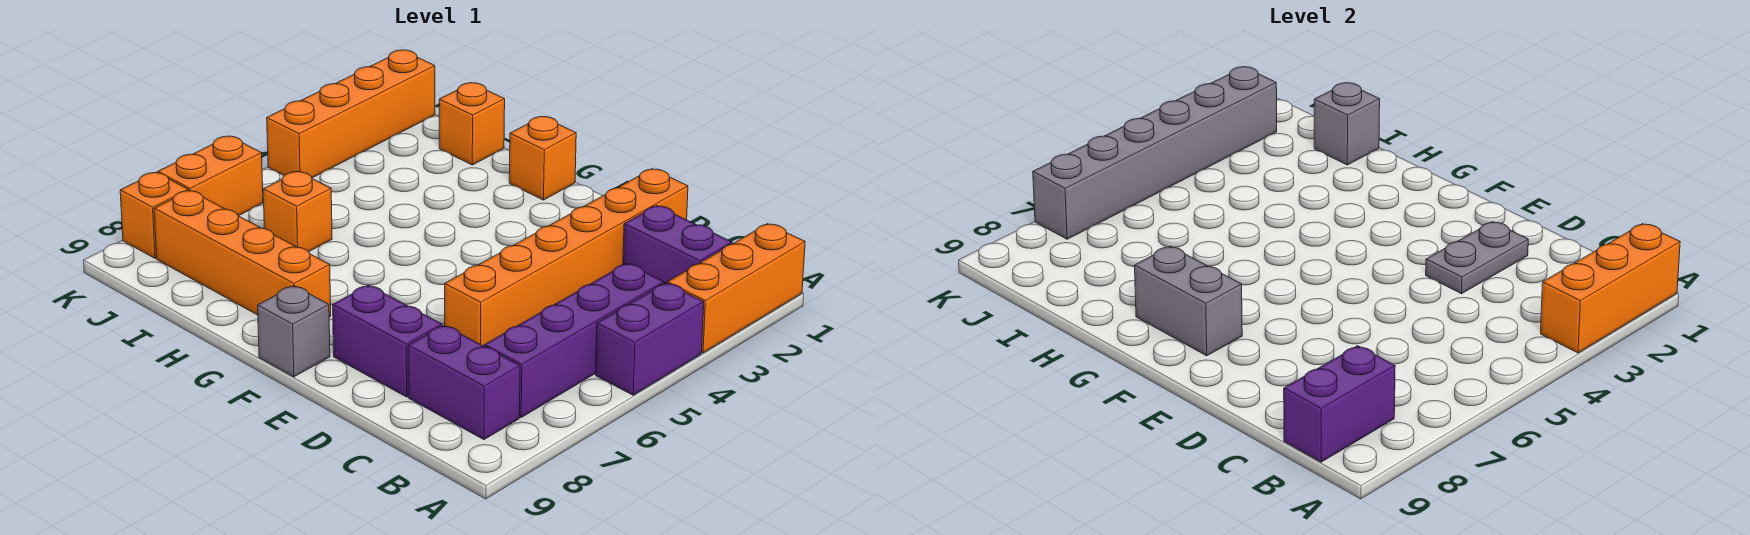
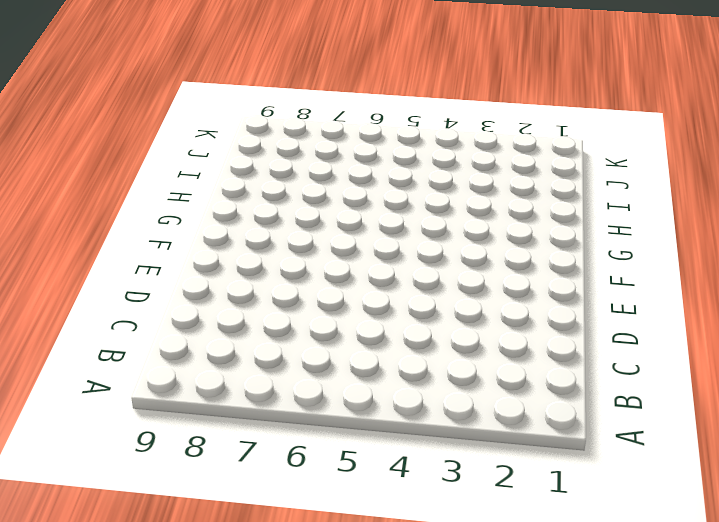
none -> orange 1x3 brick [667,224,805,353]
none -> purple 1x2 brick [596,283,704,395]
none -> purple 1x2 brick [623,206,732,284]

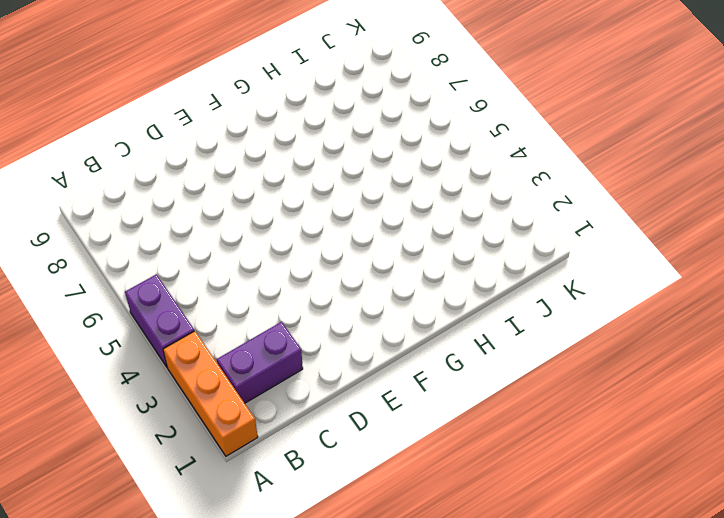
none -> purple 1x4 brick [484,263,664,417]
none -> purple 1x2 brick [408,325,520,440]
none -> orange 1x6 brick [445,169,688,346]

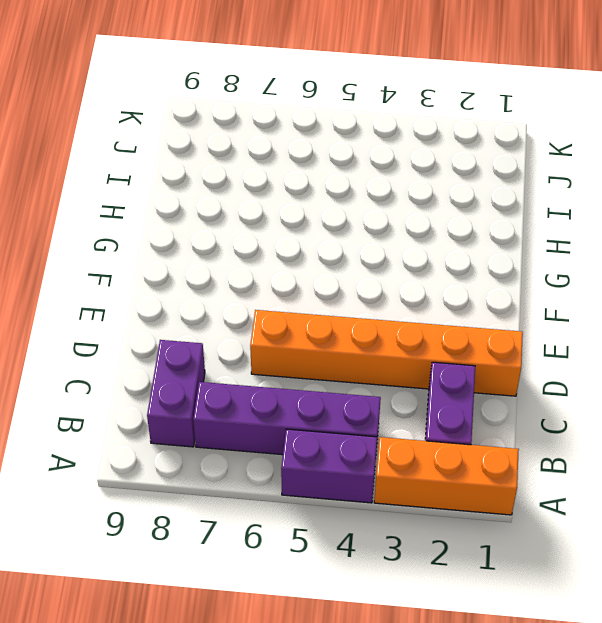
none -> purple 1x2 brick [333,285,442,397]
none -> grey 1x1 brick [258,286,330,377]
none -> orange 1x1 brick [509,117,576,200]

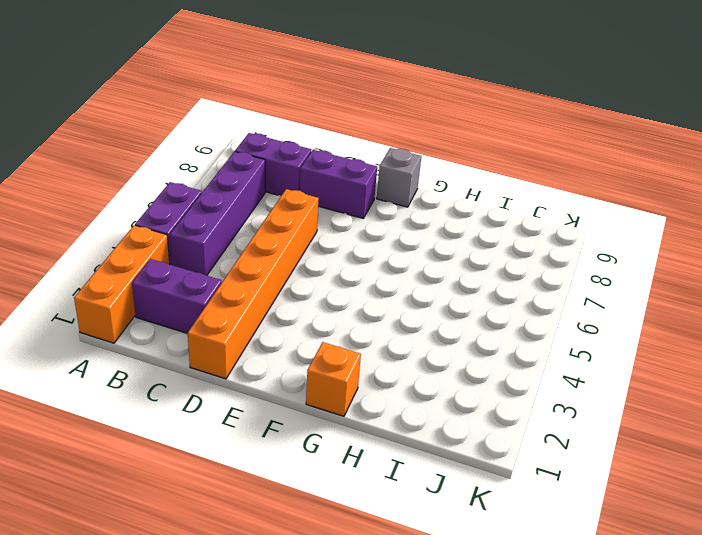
none -> orange 1x4 brick [154,191,331,317]
none -> orange 1x1 brick [439,83,505,165]
none -> orange 1x1 brick [263,172,332,252]

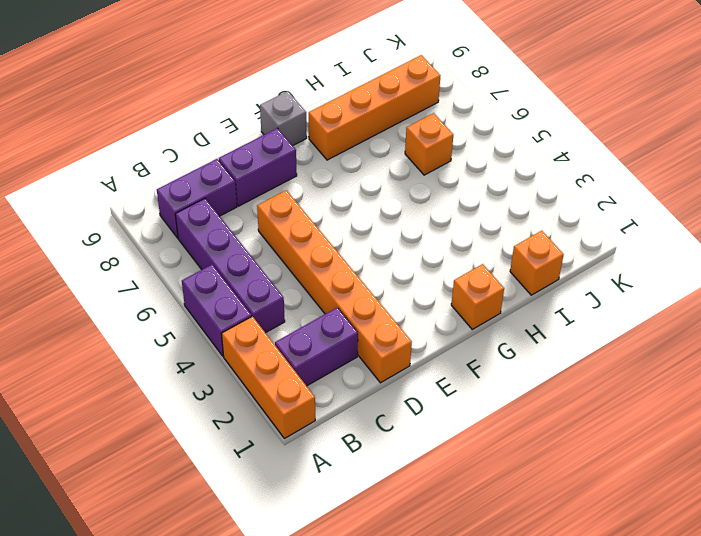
none -> orange 1x4 brick [267,50,435,178]
none -> orange 1x2 brick [158,136,263,216]
none -> orange 1x1 brick [120,173,188,258]

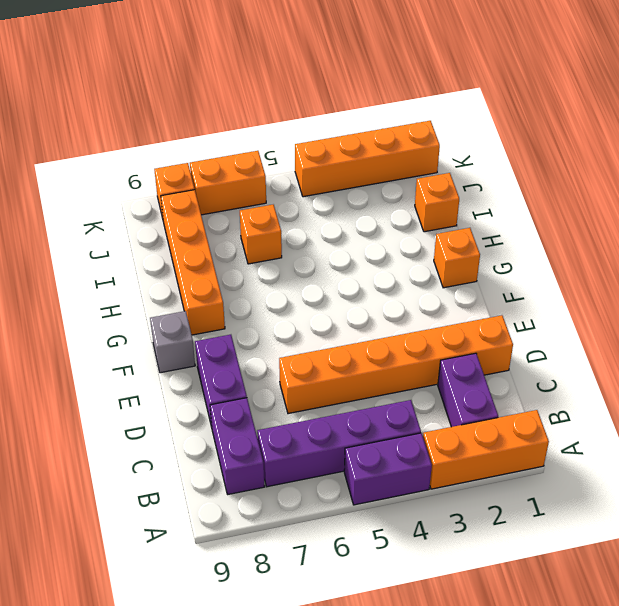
none -> orange 1x3 brick [1541,224,1680,353]
none -> purple 1x2 brick [1284,346,1395,462]
none -> grey 1x2 plate [1426,222,1528,294]

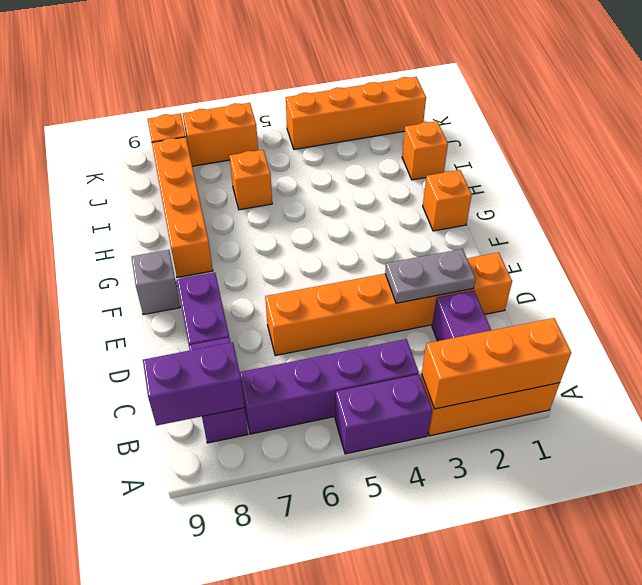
none -> grey 1x2 brick [1135,246,1242,356]
none -> grey 1x1 brick [1314,83,1380,165]
none -> grey 1x6 brick [1033,67,1277,239]

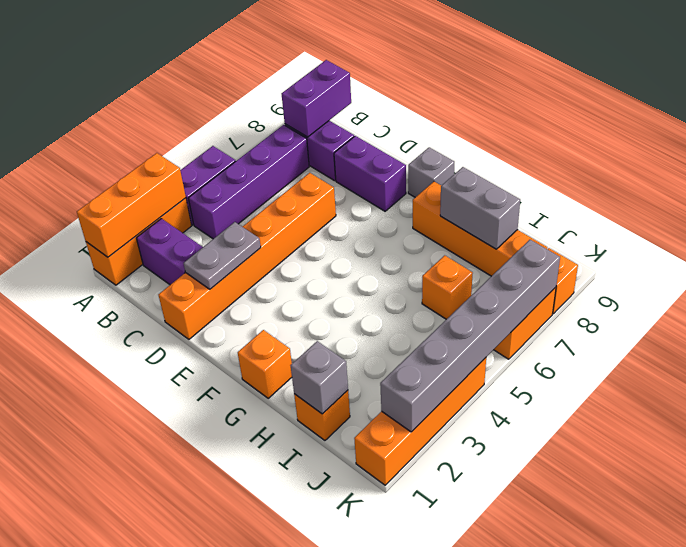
grey 1x2 brick [440,167,520,249] -> grey 1x2 brick moved to [1135,246,1242,356]

